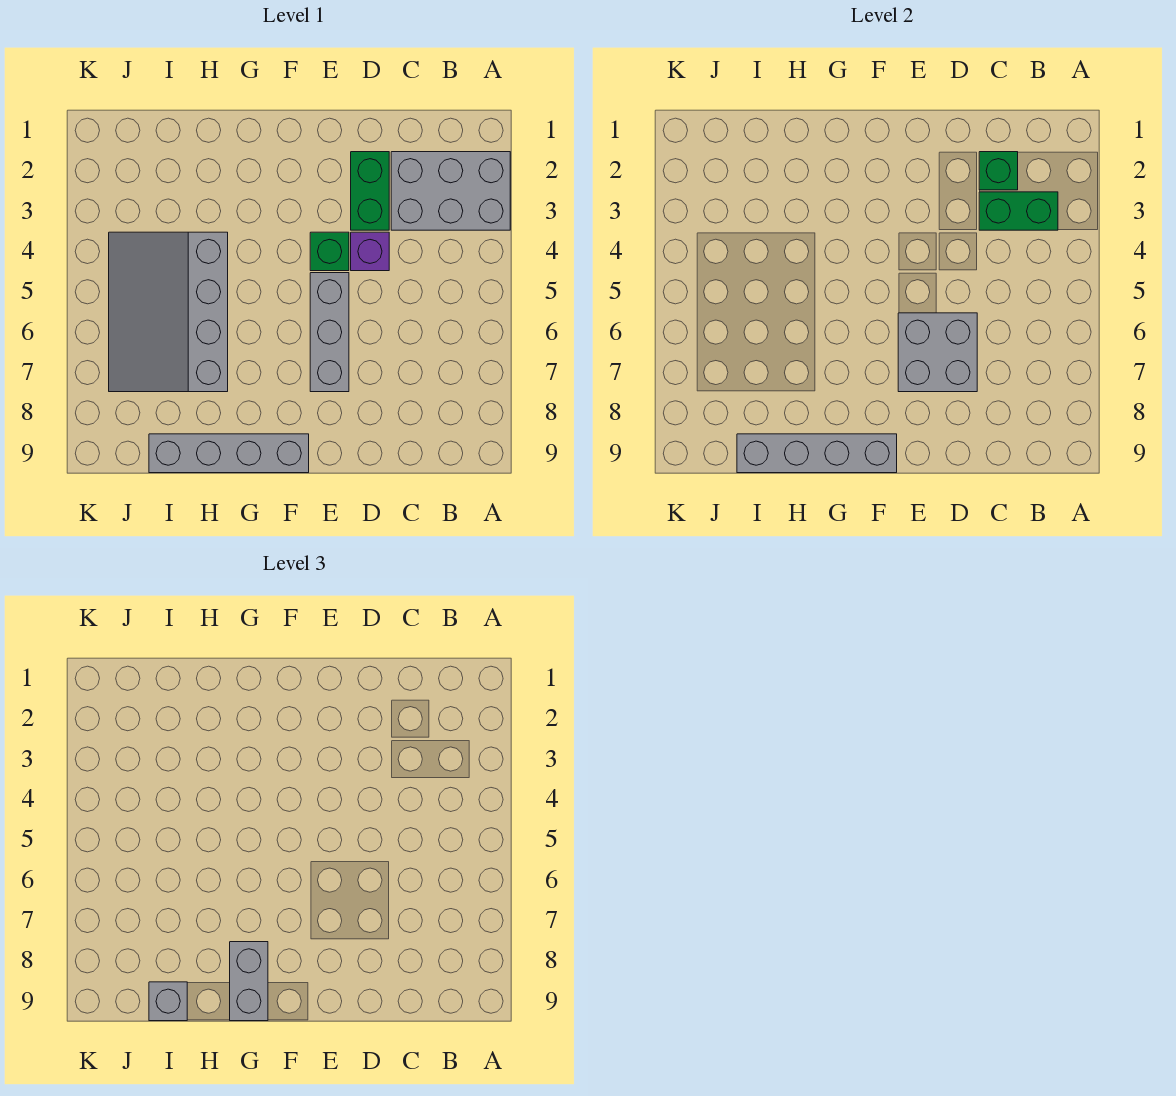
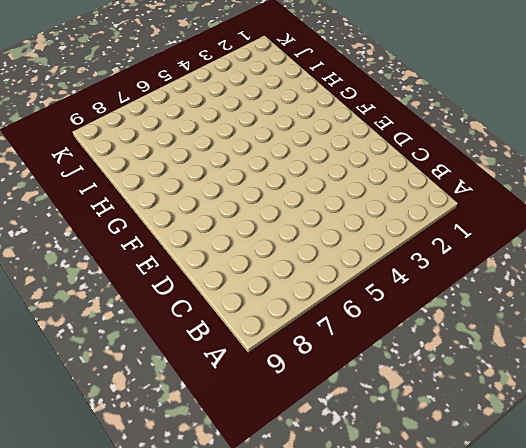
none -> grey 2x3 brick [391,152,510,230]
none -> green 1x2 brick [351,152,389,230]
none -> purple 1x1 brick [351,232,389,271]

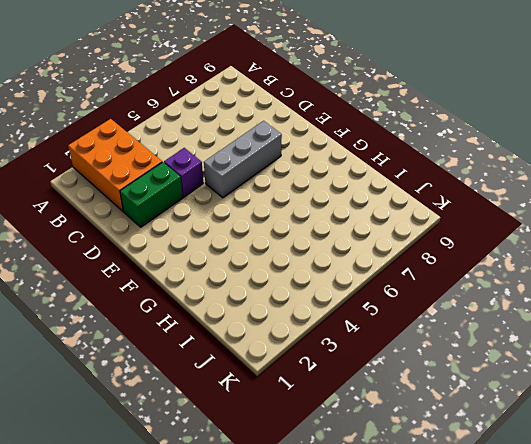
orange 2x3 brick [68,119,162,211] -> grey 2x3 brick [391,152,510,230]
none -> green 1x1 brick [310,232,349,271]
none -> grey 1x4 brick [149,434,309,473]
none -> grey 3x4 slope [109,232,228,392]

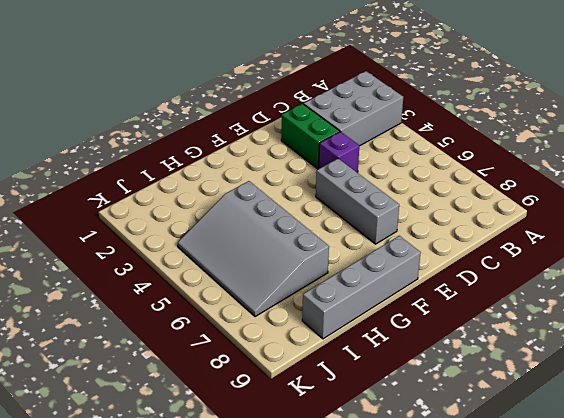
none -> green 1x1 brick [310,232,349,271]
none -> green 1x2 brick [979,192,1058,230]
none -> green 1x1 brick [979,152,1018,190]

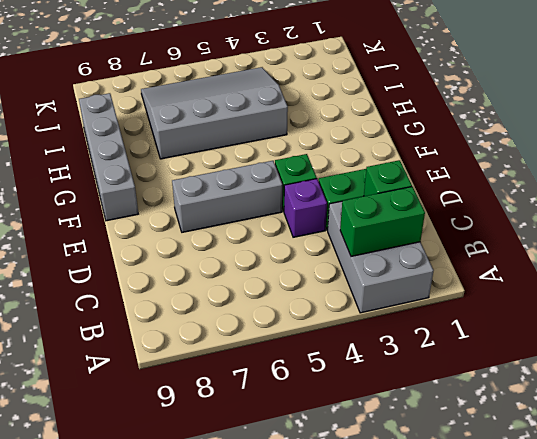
green 1x2 brick [340,187,425,256] -> green 1x2 brick turned to [979,192,1058,230]
none -> grey 2x2 brick [898,313,977,392]
none -> grey 1x4 brick [737,434,897,473]
none -> grey 1x2 brick [230,942,268,1021]

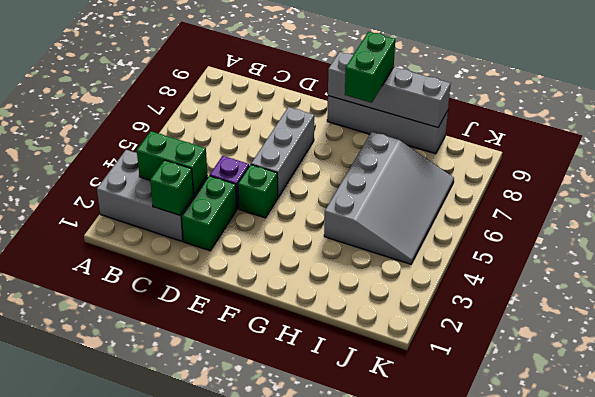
green 1x2 brick [345,32,395,103] -> grey 1x2 brick [230,942,268,1021]
none -> grey 2x2 brick [898,313,977,392]
none -> grey 1x1 brick [149,982,187,1021]

